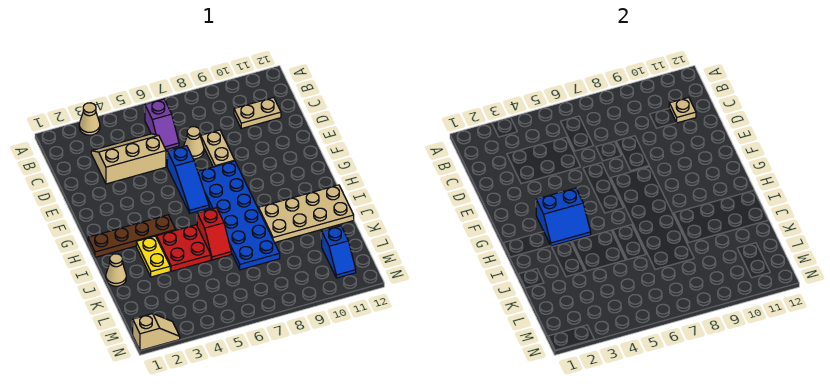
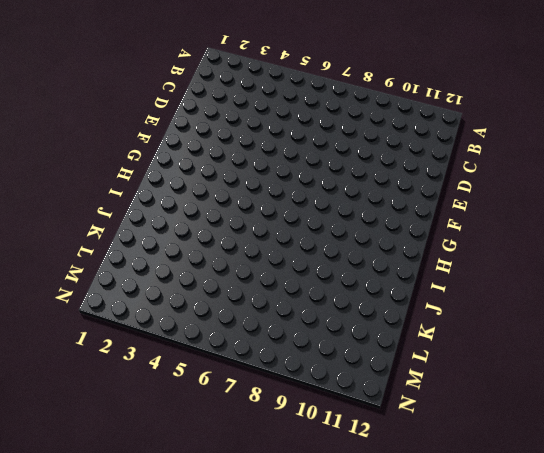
none -> tan 1x1 cone [79,103,100,135]
none -> purple 1x2 slope [145,99,179,150]
none -> tan 2x3 slope [91,134,166,184]

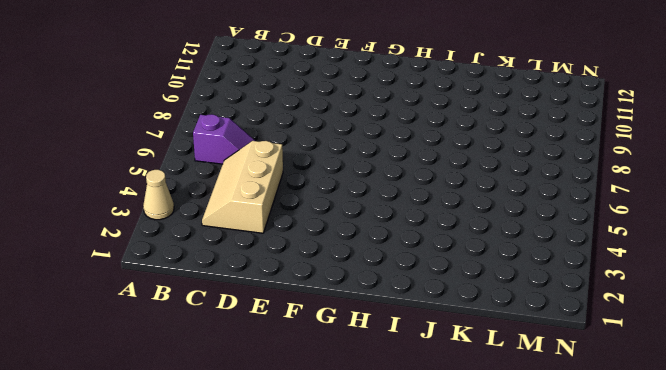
none -> tan 1x2 plate [234,97,281,129]
none -> tan 1x1 cone [184,127,204,159]
none -> tan 1x2 plate [201,130,235,167]

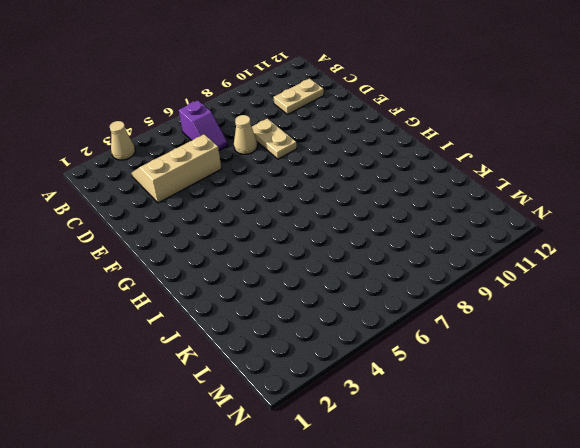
none -> blue 1x3 slope [167,146,209,213]
none -> blue 2x6 plate [198,161,280,270]
none -> brown 1x4 plate [88,215,175,257]

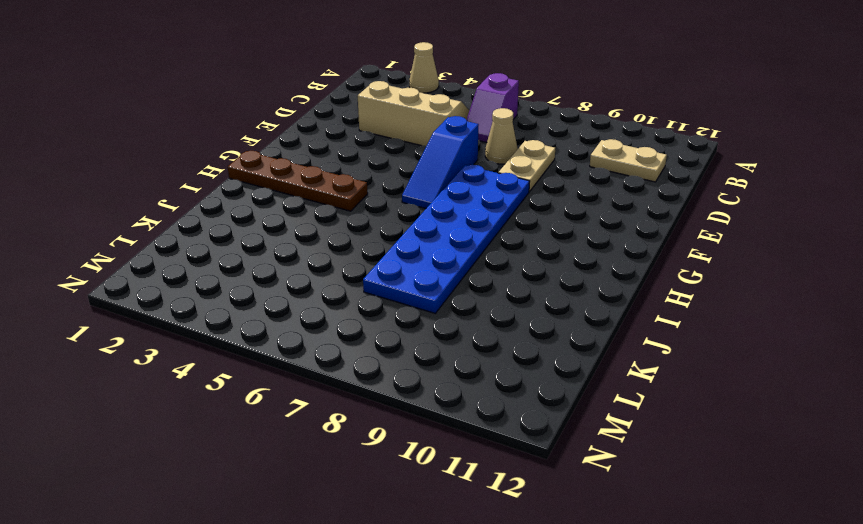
none -> yellow 1x2 plate [136,236,170,277]
none -> red 2x2 plate [157,225,211,271]
none -> red 1x2 slope [197,208,231,260]

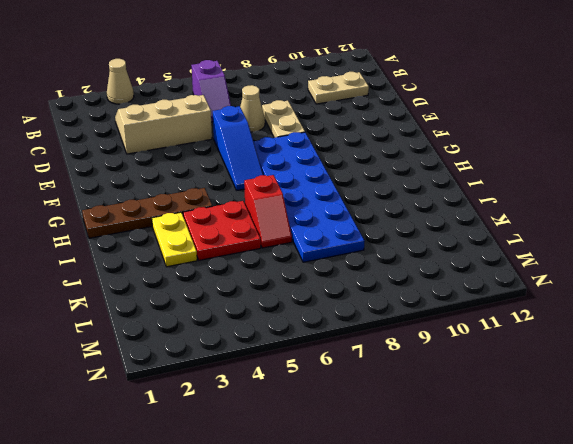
none -> tan 2x4 plate [259,185,354,243]
none -> tan 1x1 cone [106,254,126,286]
none -> blue 1x2 slope [322,226,356,278]

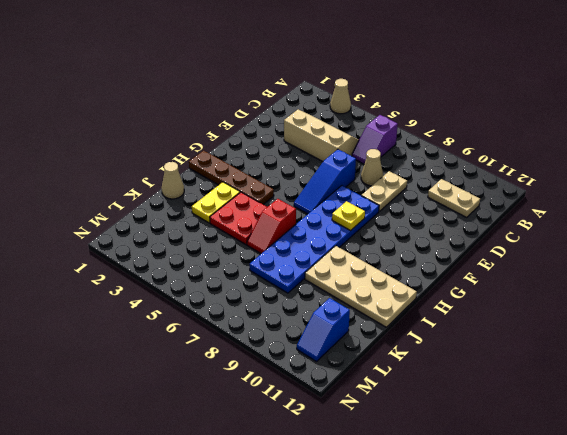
yellow 1x1 plate [332,201,365,231] -> none
none -> tan 1x2 slope [133,314,180,350]
none -> tan 1x1 plate [669,97,696,123]
none -> blue 2x2 slope [536,188,591,246]

